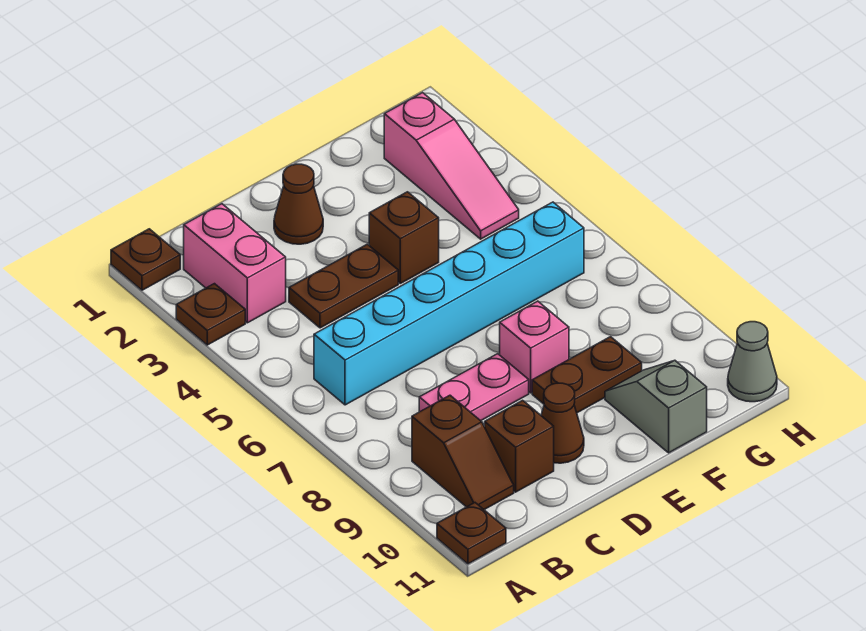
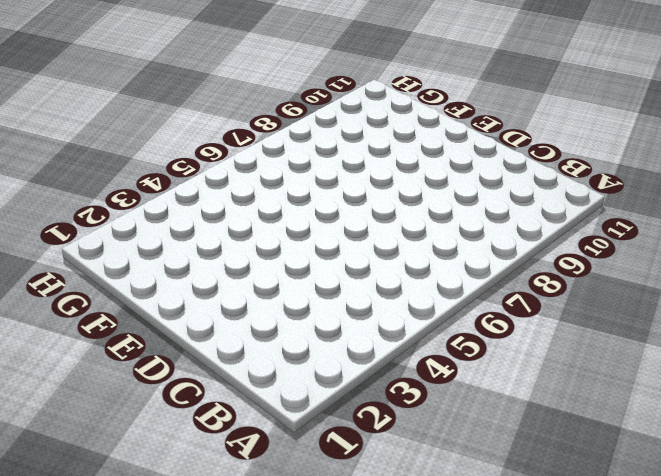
none -> brown 1x1 plate [111,229,180,290]
none -> brown 1x1 plate [176,284,245,345]
none -> brown 1x1 plate [437,503,506,564]

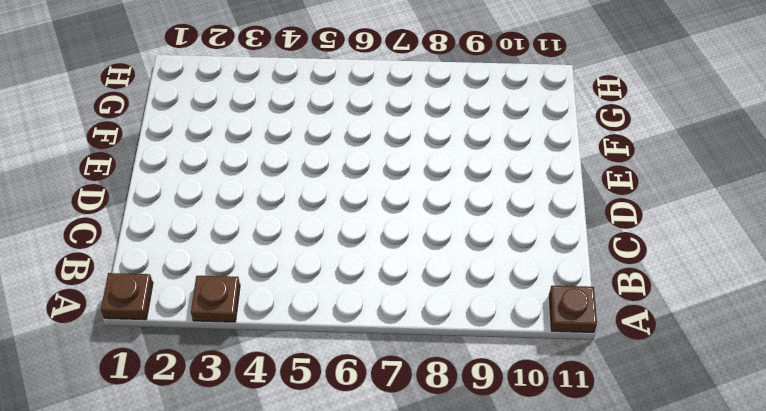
none -> pink 1x2 brick [184,204,286,323]
none -> cyan 1x6 brick [314,202,584,405]
none -> brown 1x2 slope [412,395,514,510]

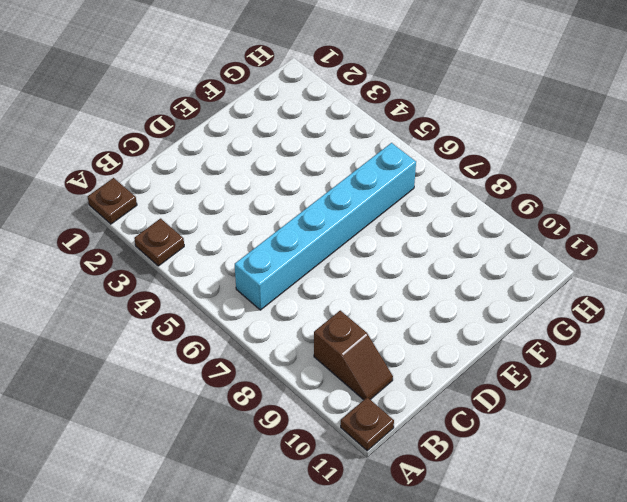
none -> pink 1x2 brick [184,204,286,323]
none -> brown 1x2 plate [289,244,398,328]
none -> pink 1x2 plate [419,354,529,421]

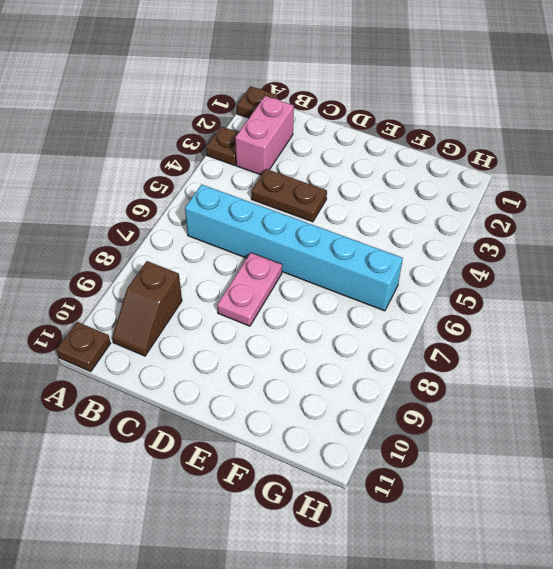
pink 1x2 plate [217,253,282,326] -> pink 1x2 plate turned to [419,354,529,421]
none -> brown 1x1 brick [485,400,554,492]
none -> brown 1x1 cone [274,164,323,244]
none -> brown 1x1 cone [541,383,584,463]

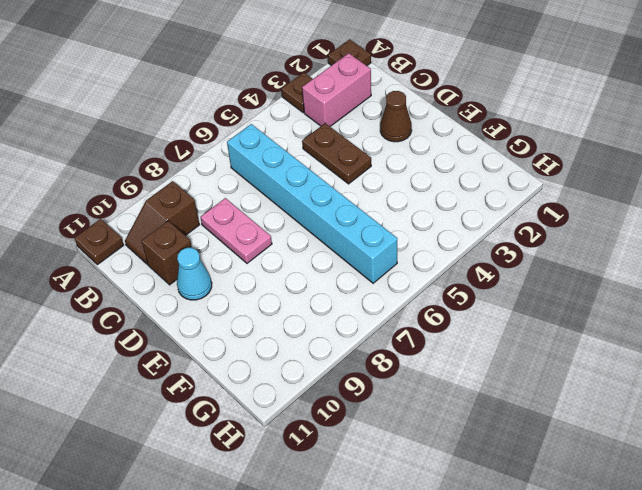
cyan 1x1 cone [177,248,212,300] -> brown 1x1 cone [541,383,584,463]
none -> brown 1x1 brick [369,192,439,283]
none -> pink 1x1 brick [500,301,569,393]
none -> brown 1x2 plate [532,337,642,413]

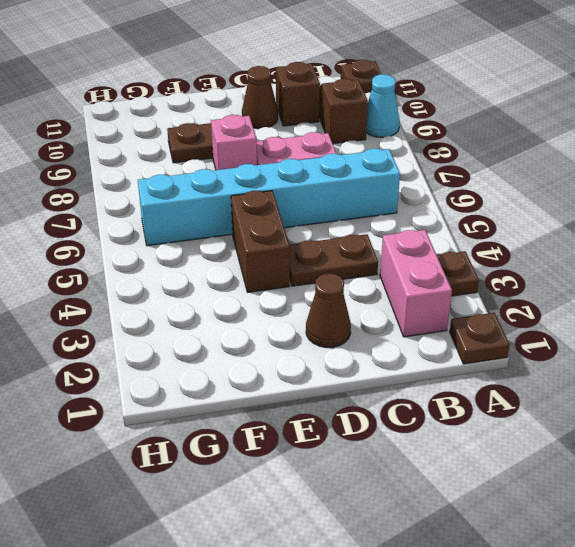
cyan 1x1 cone [366,74,400,137] -> none
brown 1x2 brick [231,191,290,292] -> brown 1x1 brick [369,192,439,283]
none -> grey 1x2 slope [605,360,707,453]
none -> pink 1x3 slope [384,93,519,239]
none -> grey 1x1 cone [728,322,777,402]

